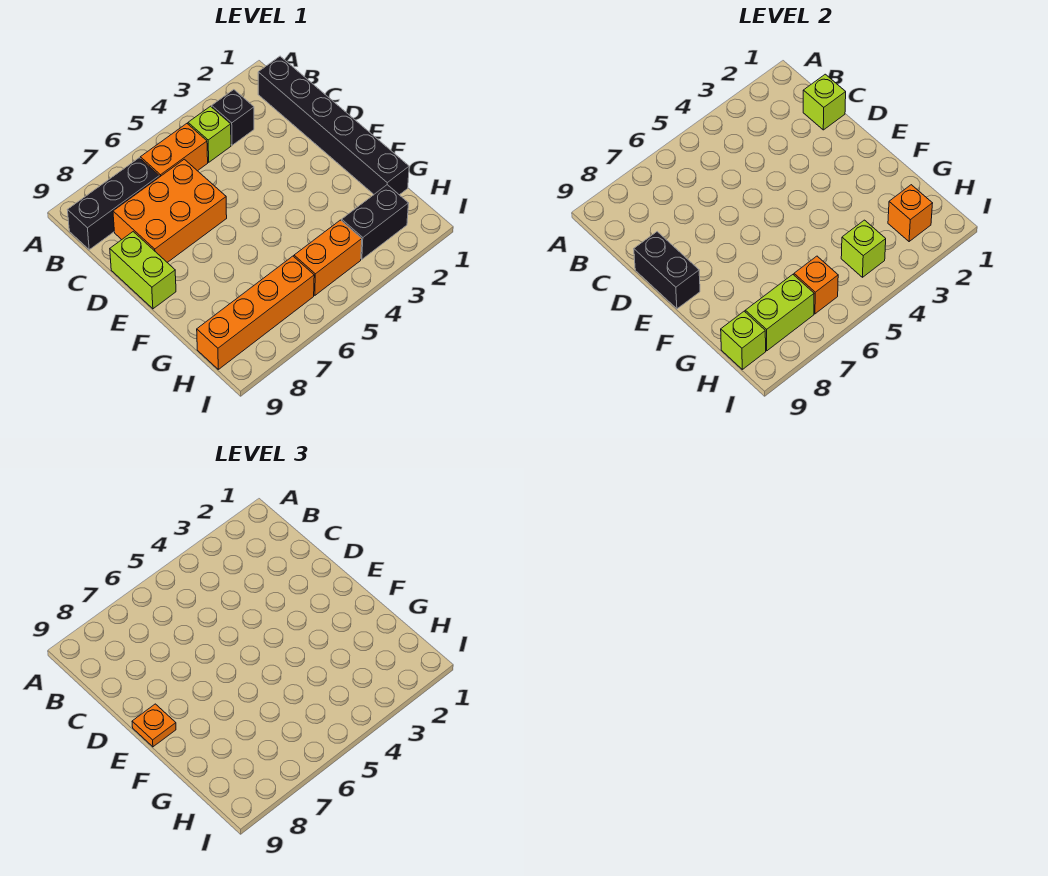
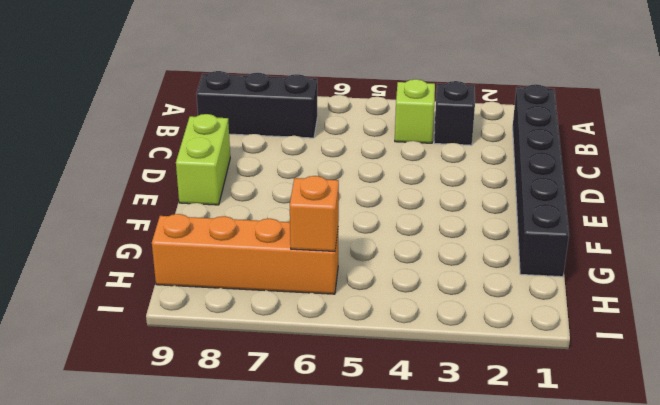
none -> orange 1x2 brick [140,124,208,177]
none -> orange 2x3 brick [113,159,227,262]
none -> black 1x2 brick [342,185,409,259]

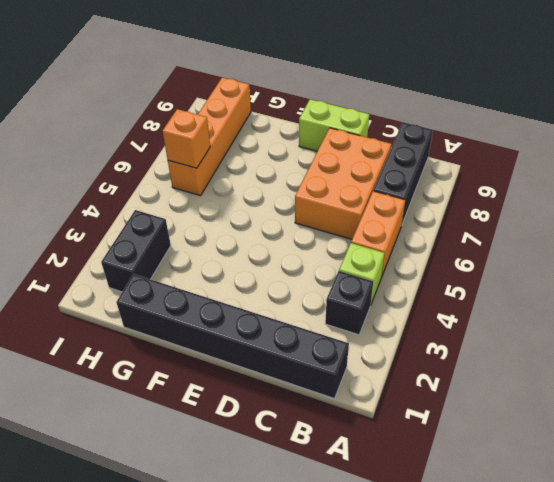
none -> orange 1x2 brick [294,220,362,295]
none -> lime 1x1 brick [803,74,846,130]
none -> black 1x2 brick [634,232,700,309]

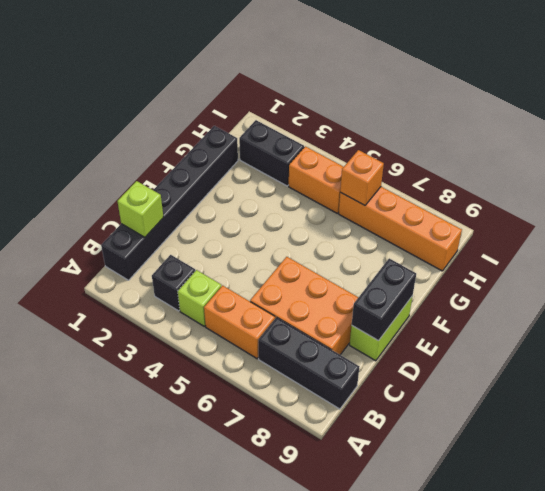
none -> orange 1x1 brick [888,185,933,242]
none -> lime 1x1 brick [841,220,886,277]
none -> lime 1x2 brick [745,275,814,351]

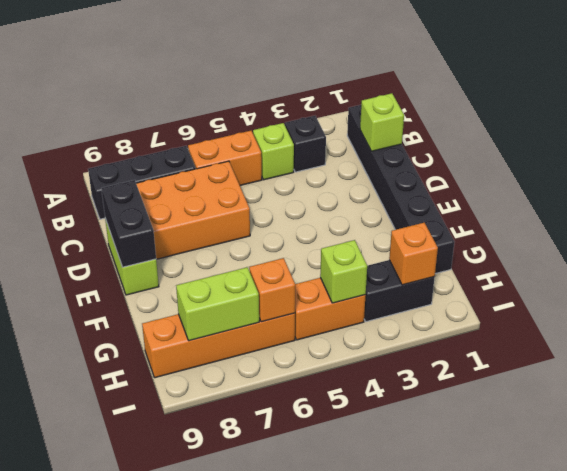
none -> lime 1x1 brick [721,311,766,369]
none -> orange 1x1 plate [132,704,176,747]

